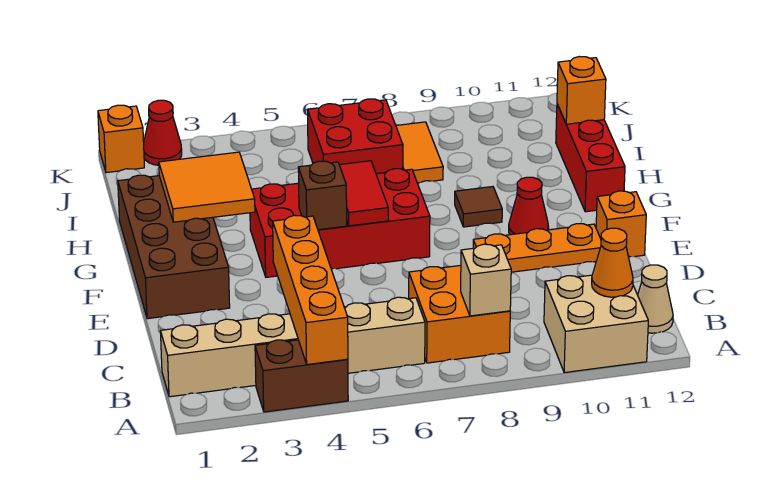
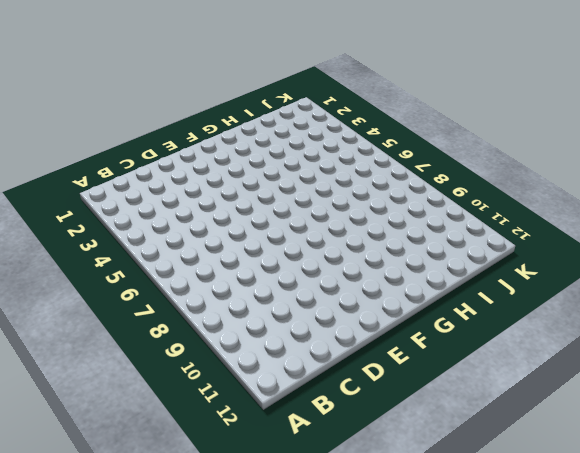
none -> brown 1x2 brick [255,340,348,412]
none -> tan 2x2 brick [544,275,648,373]
none -> tan 1x6 brick [161,297,425,397]

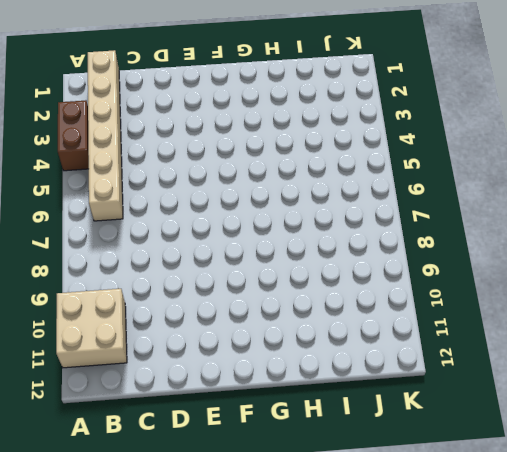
none -> orange 2x2 brick [409,265,510,363]
none -> tan 1x1 cone [638,265,673,333]
none -> brown 2x4 brick [118,175,230,319]

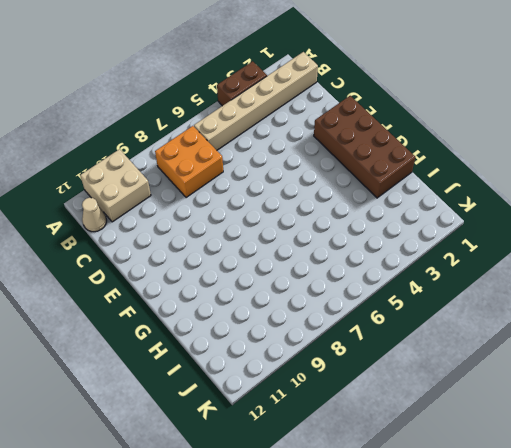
none -> orange 1x3 plate [473,224,601,272]
none -> orange 1x1 brick [596,191,646,257]
none -> red 2x4 brick [250,169,430,277]

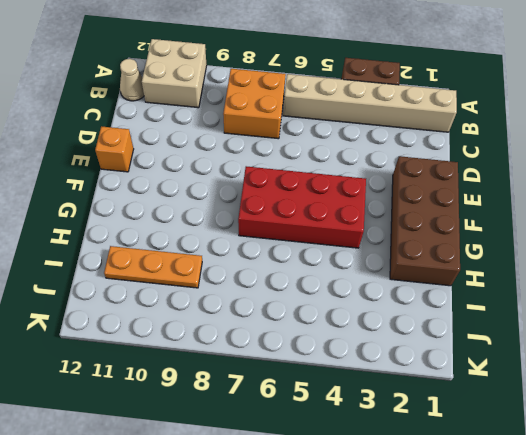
orange 1x3 plate [104,246,202,288] -> orange 1x3 plate moved to [473,224,601,272]
none -> red 1x1 cone [509,177,549,235]
none -> brown 1x1 tile [455,187,502,227]
none -> red 1x3 brick [556,104,625,212]

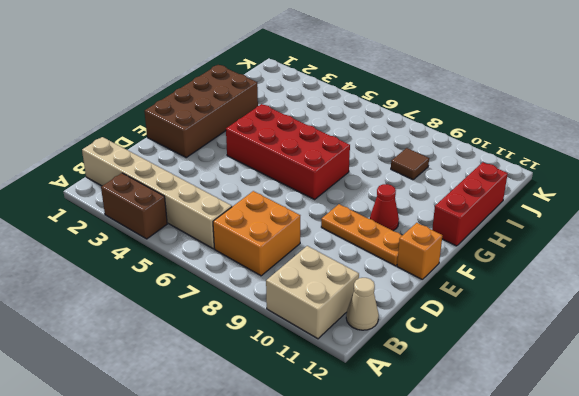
brown 1x1 tile [391,148,429,180] -> brown 1x1 tile moved to [455,187,502,227]
none -> red 2x2 brick [308,99,403,174]
none -> orange 1x2 tile [396,122,443,183]
none -> orange 1x1 brick [98,105,144,173]

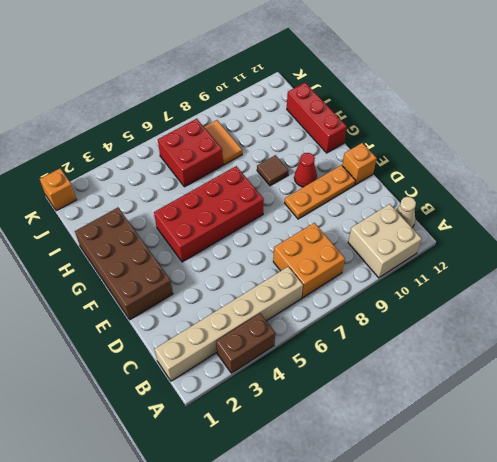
none -> red 1x1 cone [144,100,182,165]
none -> orange 1x4 brick [273,215,348,365]
none -> tan 1x1 brick [461,244,512,316]

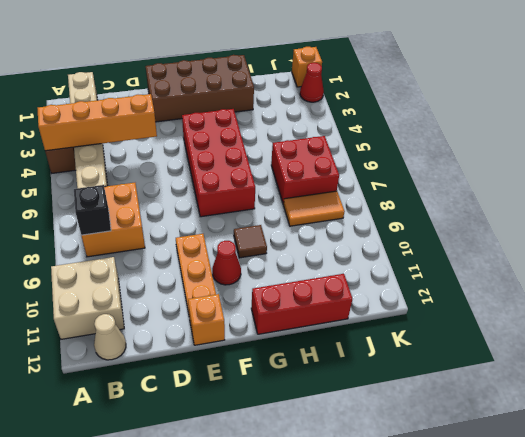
black 1x1 brick [74,185,111,235] -> tan 1x1 brick [461,244,512,316]
none -> orange 1x1 cone [592,228,633,297]
none -> brown 1x1 brick [298,161,347,230]
none -> red 1x2 tile [339,161,388,226]

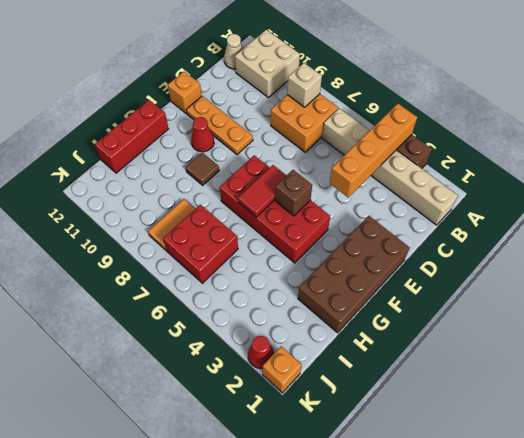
none -> orange 1x1 cone [592,228,633,297]
none -> orange 2x2 tile [159,152,255,222]
none -> orange 1x1 brick [557,57,606,124]

